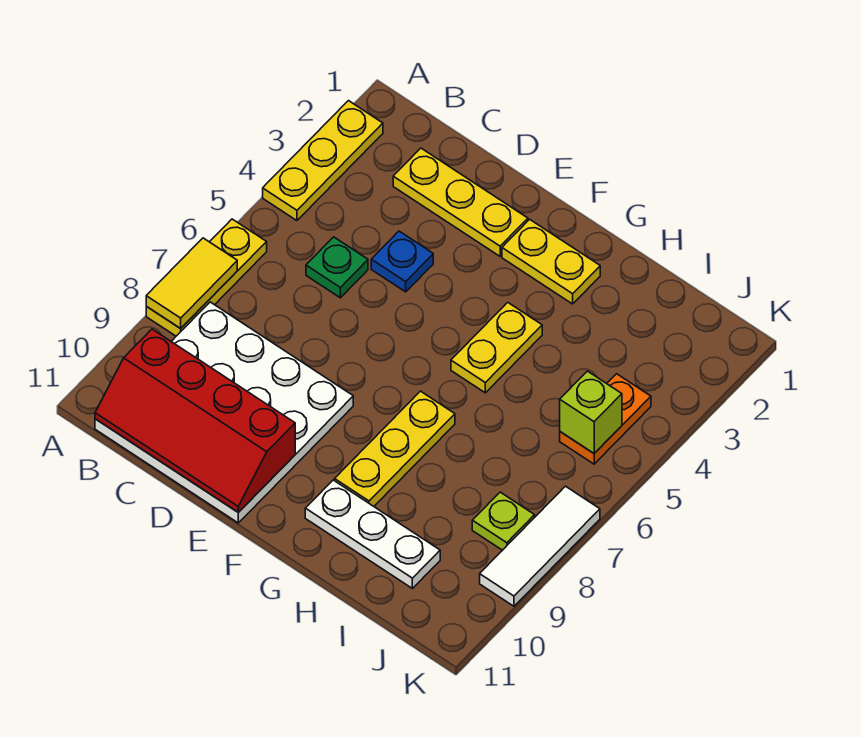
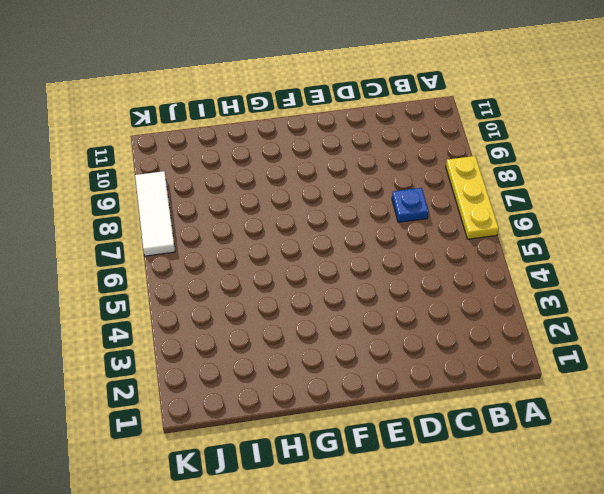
blue 1x1 plate [392,188,429,222] -> blue 1x1 plate moved to [371,231,433,292]
none -> yellow 1x3 plate [263,101,383,221]
none -> white 4x4 plate [95,302,353,523]
none -> yellow 1x3 plate [393,148,528,256]

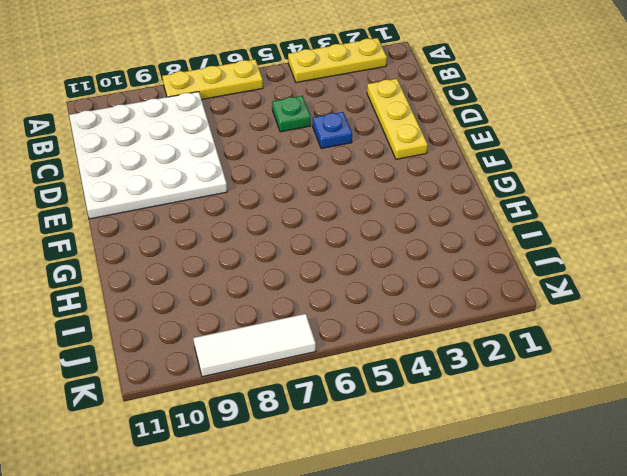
none -> yellow 1x2 plate [502,219,600,304]
none -> yellow 1x2 plate [451,302,542,393]
none -> yellow 1x3 plate [335,391,455,506]

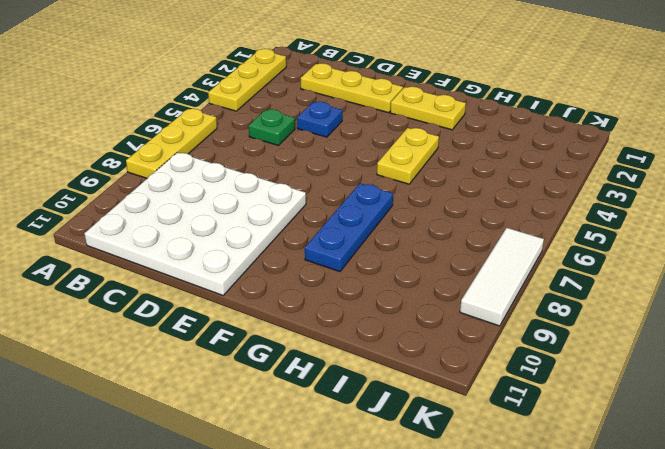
blue 1x3 plate [305,183,393,272] -> yellow 1x3 plate [335,391,455,506]
none -> white 1x3 plate [305,480,440,588]
none -> orange 1x2 plate [560,374,651,464]
none -> lime 1x1 plate [472,492,535,550]

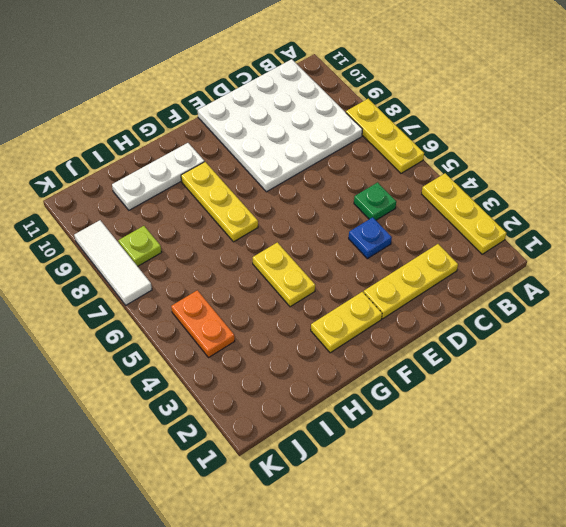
none -> yellow 1x2 tile [146,238,237,329]
none -> red 2x4 slope [95,329,295,512]
none -> lime 1x1 brick [560,371,622,453]

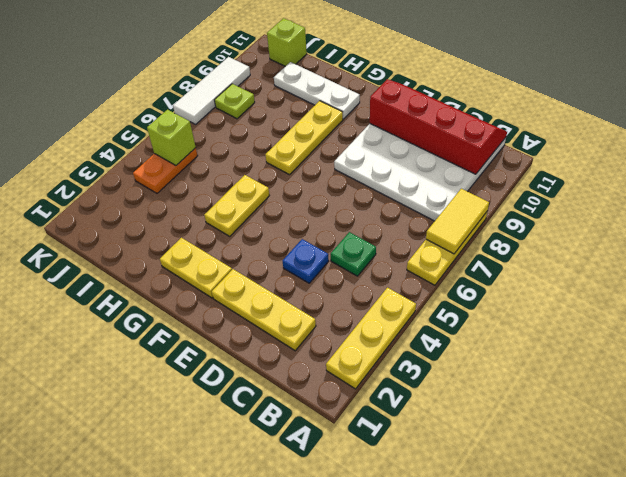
lime 1x1 brick [267,18,307,66] -> none

